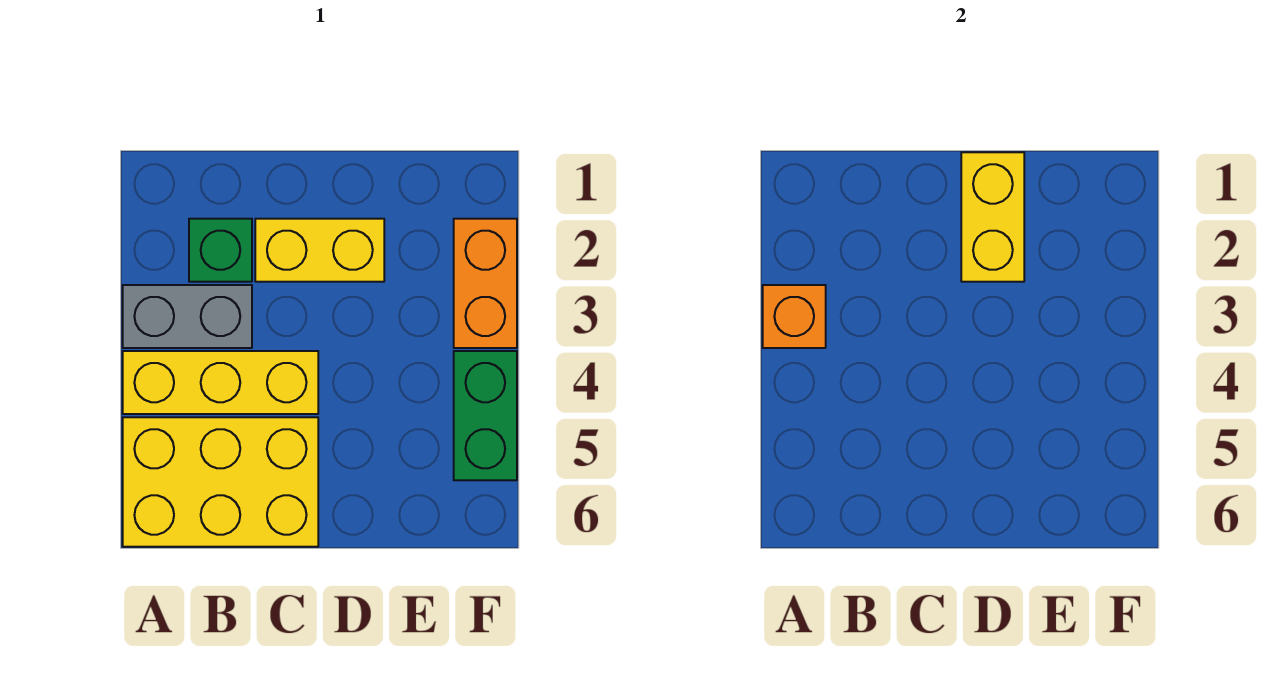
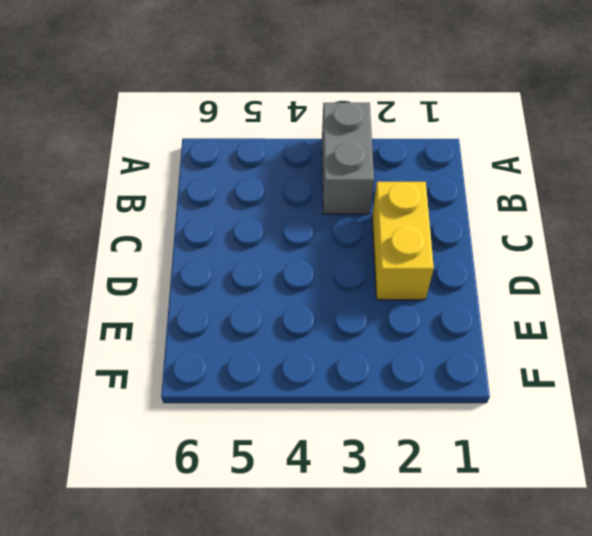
none -> yellow 1x3 brick [123,351,318,414]
none -> yellow 2x3 brick [123,417,318,547]

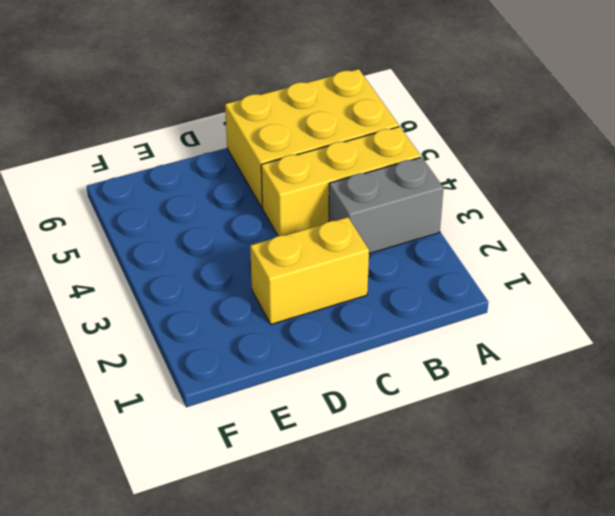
none -> green 1x1 brick [189,219,252,282]
none -> orange 1x2 brick [454,219,517,348]

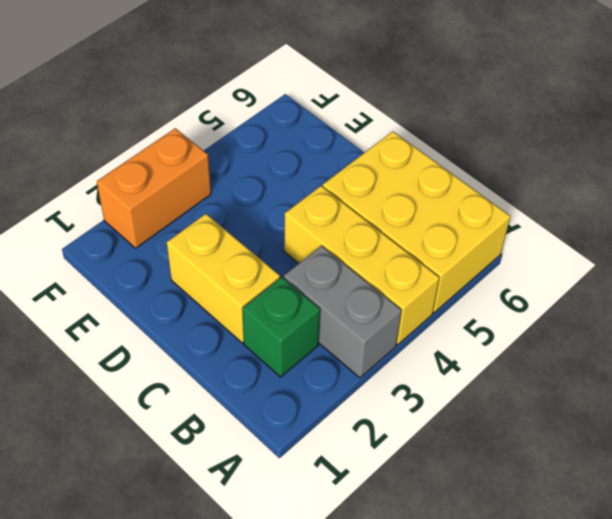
none -> green 1x2 brick [454,351,517,480]
none -> orange 1x1 brick [763,285,826,348]

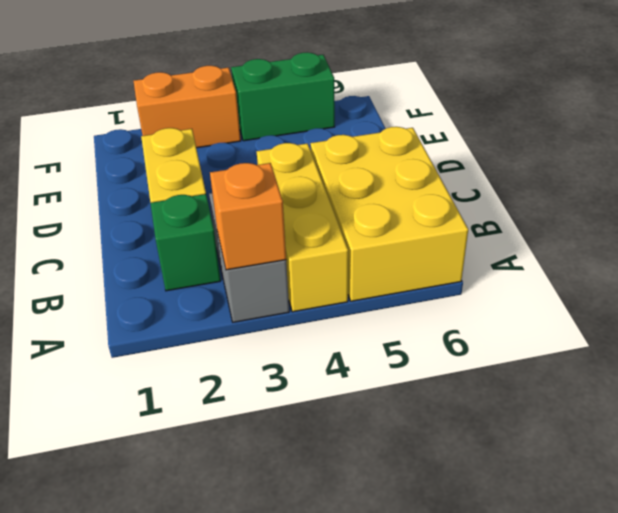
none -> yellow 1x2 brick [961,152,1024,282]

